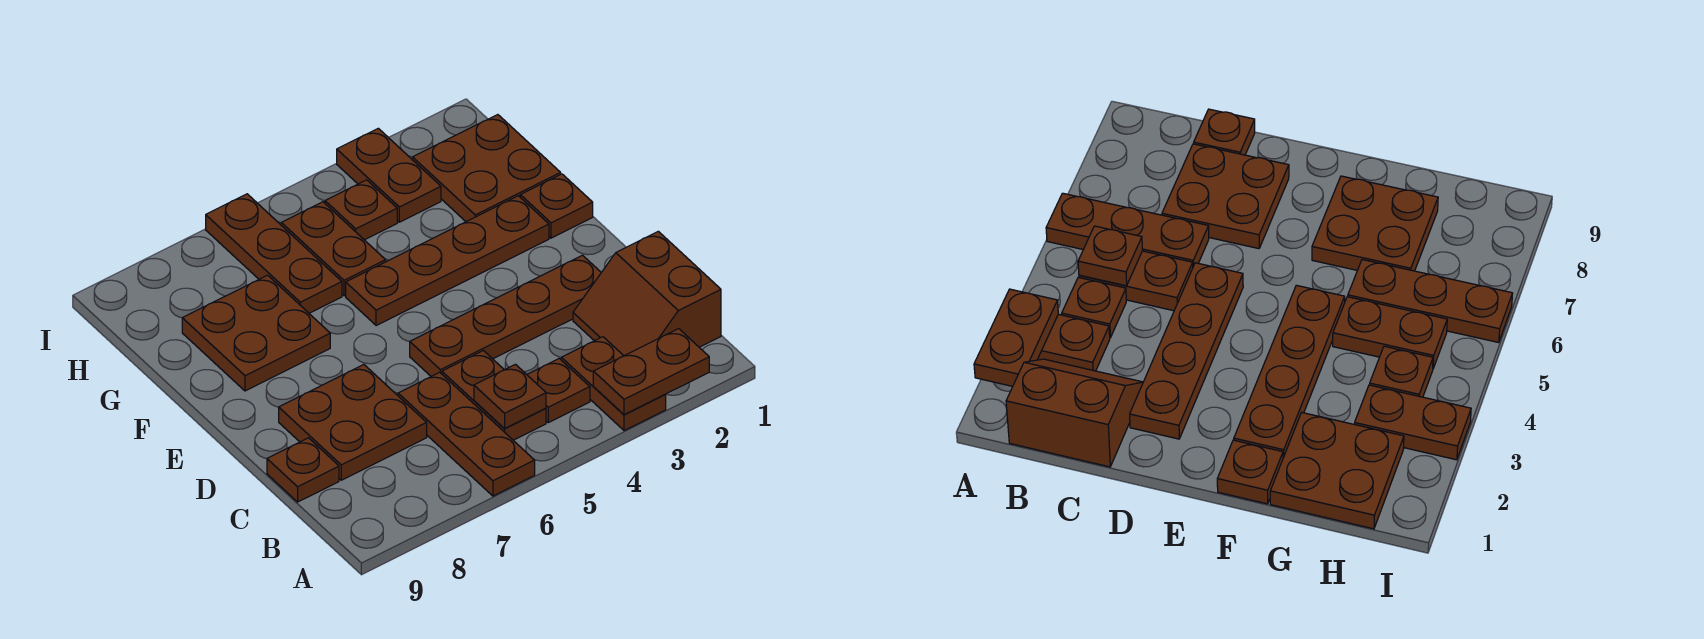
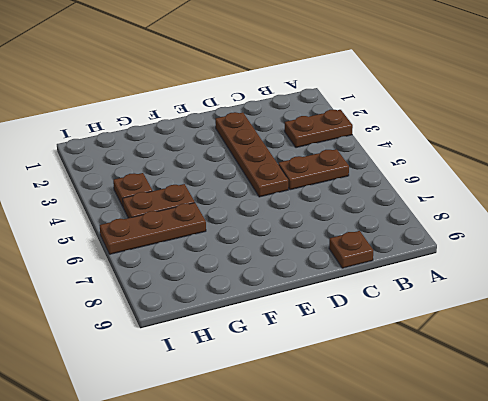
none -> brown 1x3 plate [398,372,535,496]
none -> brown 2x2 slope [573,231,721,356]
none -> brown 1x1 plate [527,359,590,423]

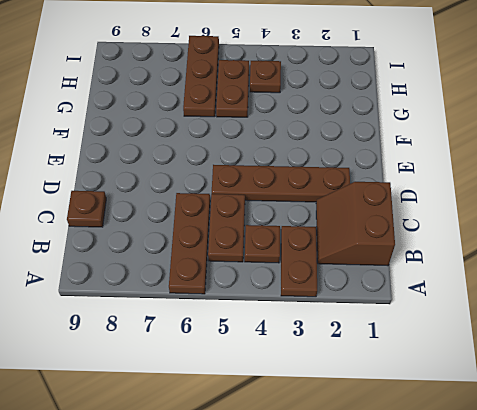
none -> brown 2x2 plate [279,365,427,480]
none -> brown 1x1 plate [520,174,593,238]
none -> brown 1x4 plate [346,196,549,326]

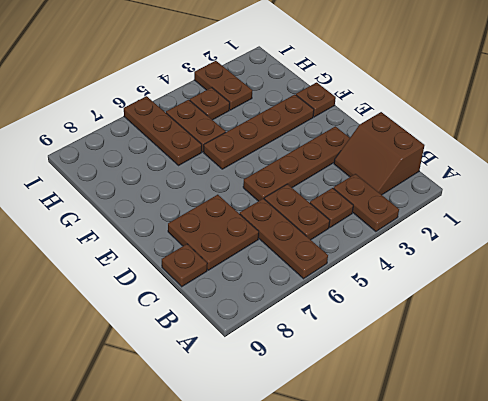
none -> brown 2x2 plate [182,275,330,391]
none -> brown 2x2 plate [413,115,561,222]
none -> brown 1x2 plate [593,329,709,415]

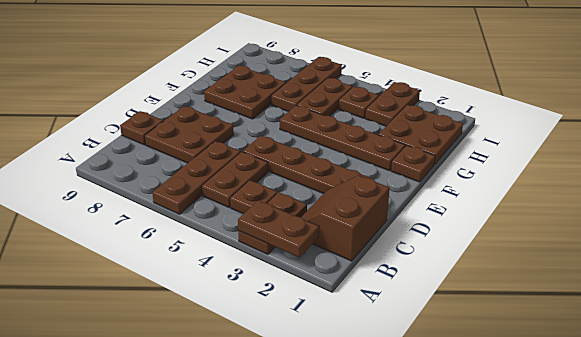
none -> brown 1x1 plate [474,364,546,428]

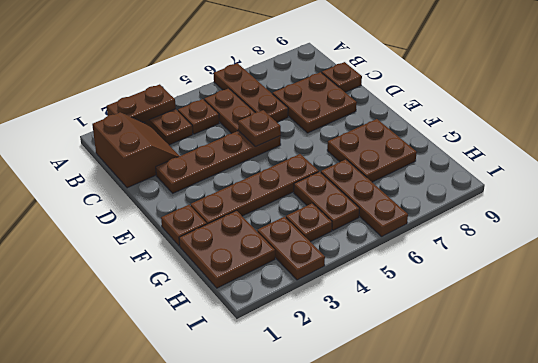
brown 1x1 plate [238,110,281,147] -> brown 1x1 plate moved to [474,364,546,428]

